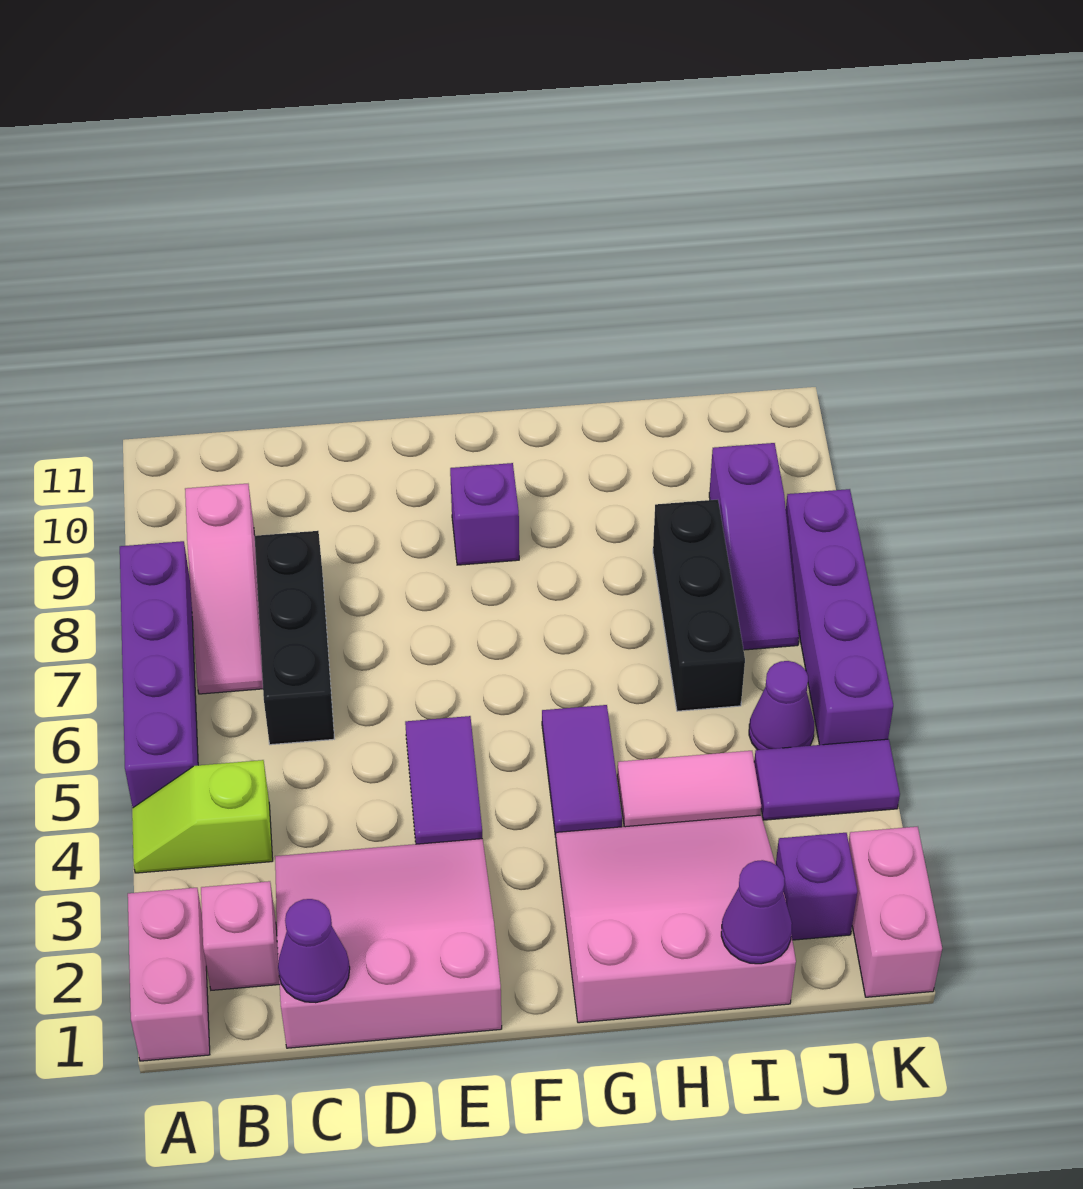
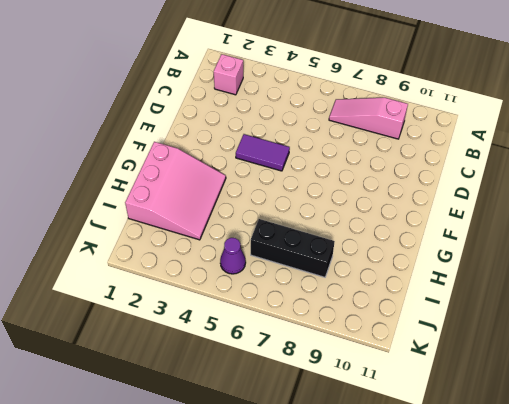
none -> pink 1x2 brick [128,888,210,1061]
none -> lime 1x2 slope [132,760,273,873]
none -> purple 1x4 brick [120,541,198,808]

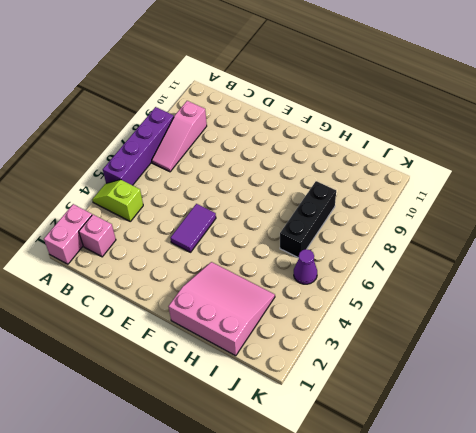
none -> pink 3x3 slope [275,839,502,1048]
none -> black 1x3 brick [255,531,334,745]
none -> purple 1x1 brick [450,463,519,565]

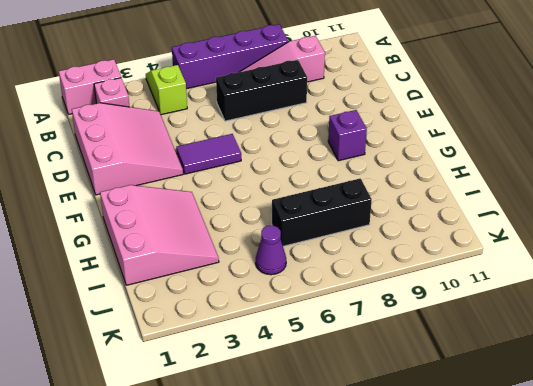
none -> purple 1x2 tile [542,705,622,837]
none -> pink 1x2 tile [617,751,761,827]
none -> purple 1x1 brick [776,833,857,940]

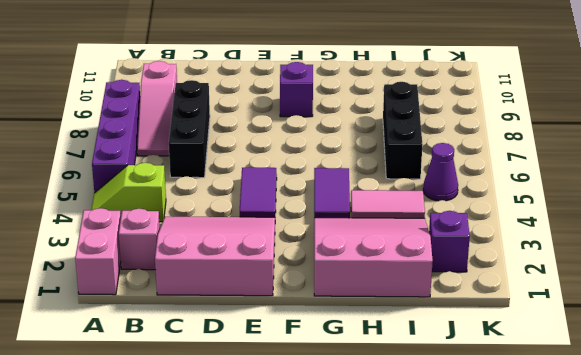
none -> purple 1x2 tile [754,739,900,820]
none -> purple 1x3 slope [709,443,799,650]
none -> pink 1x2 brick [849,827,942,997]

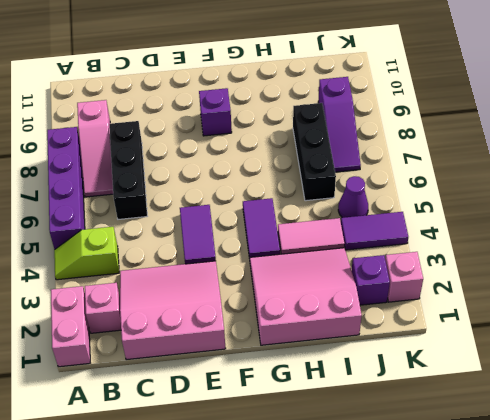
pink 1x1 brick [385,252,423,302] -> pink 1x2 brick [849,827,942,997]
none -> purple 1x4 brick [786,489,893,745]
none -> purple 1x1 cone [278,899,350,1003]
none -> purple 1x1 cone [721,860,792,964]

